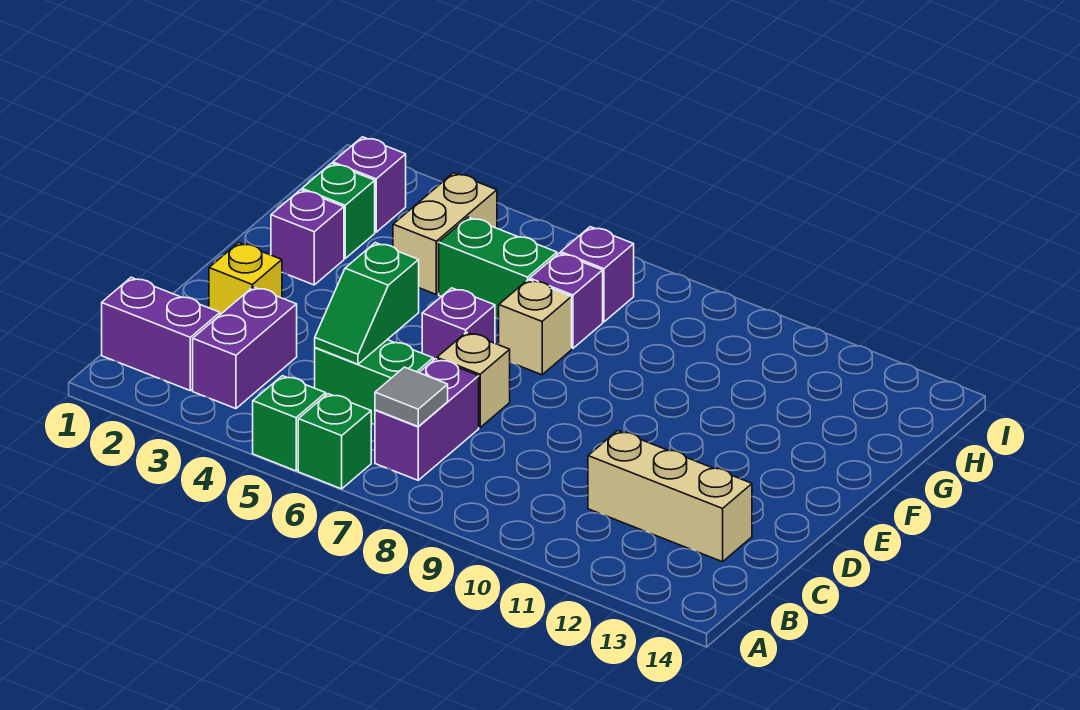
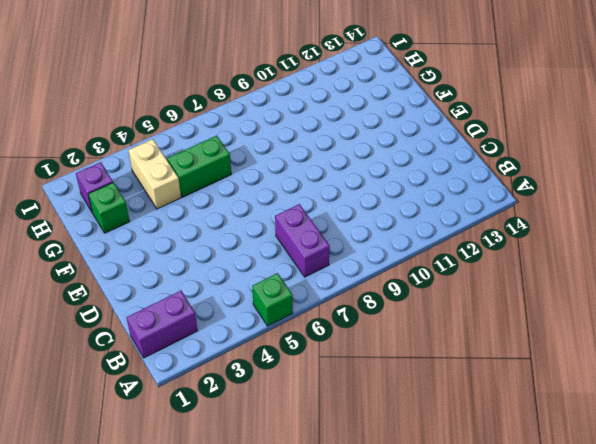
none -> green 1x1 brick [298,394,371,489]
none -> purple 1x2 brick [193,287,297,409]
none -> green 1x2 brick [315,340,433,424]

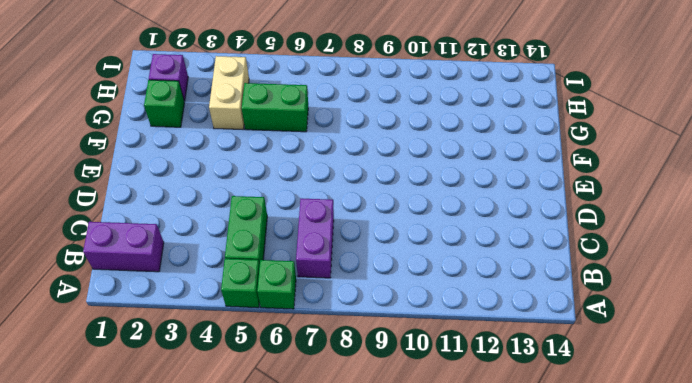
green 1x2 brick [225,196,267,265] -> green 1x2 brick turned to [315,340,433,424]
none -> purple 1x2 brick [193,287,297,409]
none -> tan 1x3 brick [588,431,752,562]
none -> yellow 1x1 brick [209,243,282,315]

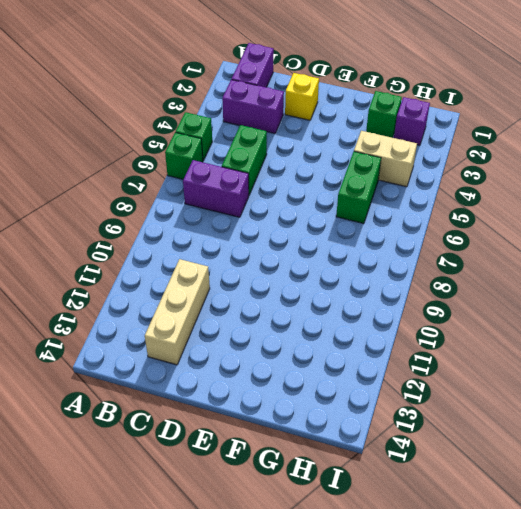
none -> tan 1x1 brick [437,332,510,427]
none -> purple 1x1 brick [422,288,495,360]
none -> purple 1x1 brick [271,190,344,285]

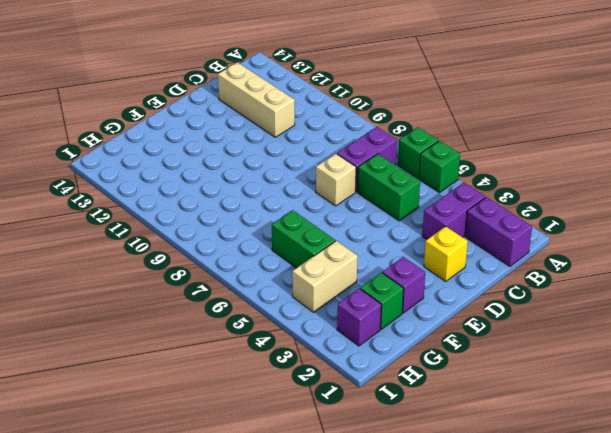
none -> purple 1x1 brick [422,288,495,360]
none -> tan 1x1 brick [499,279,572,375]
none -> purple 1x1 brick [530,253,603,348]

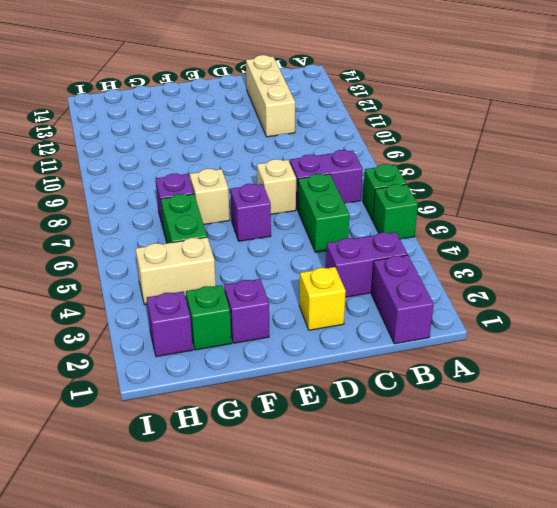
none -> purple 1x1 brick [561,227,634,322]
none -> grey 1x1 tile [375,367,448,427]
none -> green 1x2 slope [315,243,419,364]

